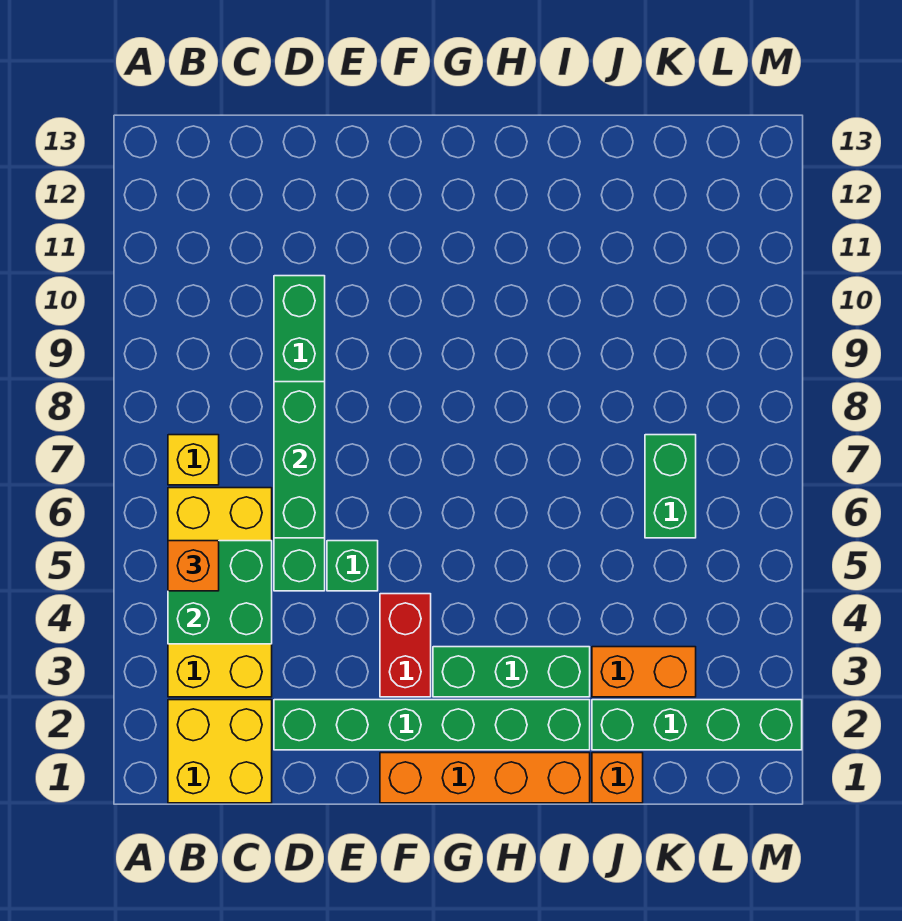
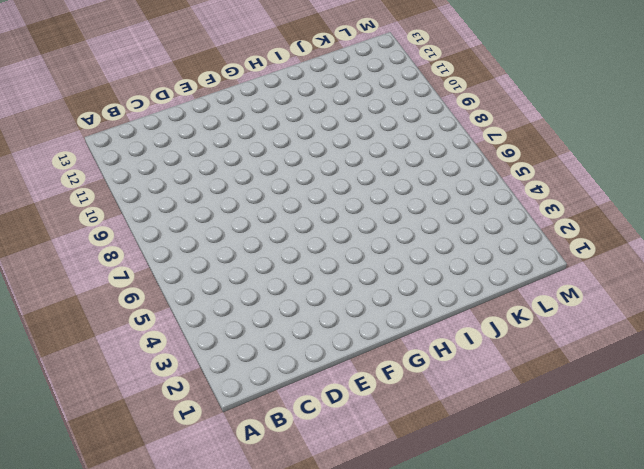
none -> yellow 2x2 brick [168,700,272,803]
none -> yellow 2x4 brick [168,488,272,697]
none -> yellow 1x1 brick [168,435,219,485]

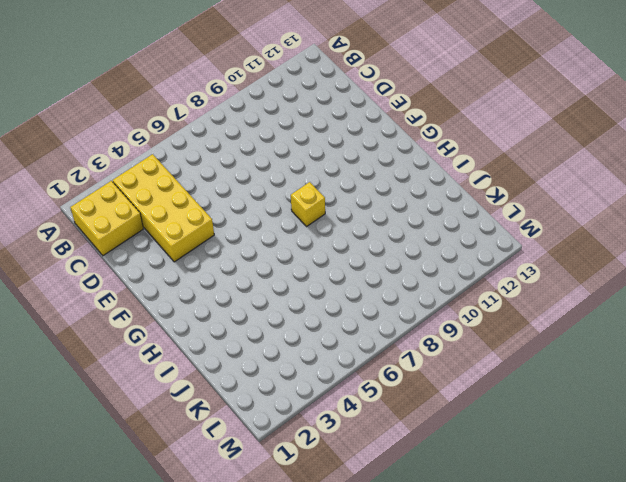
yellow 2x4 brick [113,154,214,262] -> yellow 2x4 brick turned to [168,488,272,697]
yellow 1x1 brick [291,182,325,227] -> yellow 1x1 brick moved to [168,435,219,485]
none -> green 1x6 brick [274,700,590,750]
none -> green 1x6 brick [274,276,325,591]
none -> green 1x1 brick [327,541,378,591]

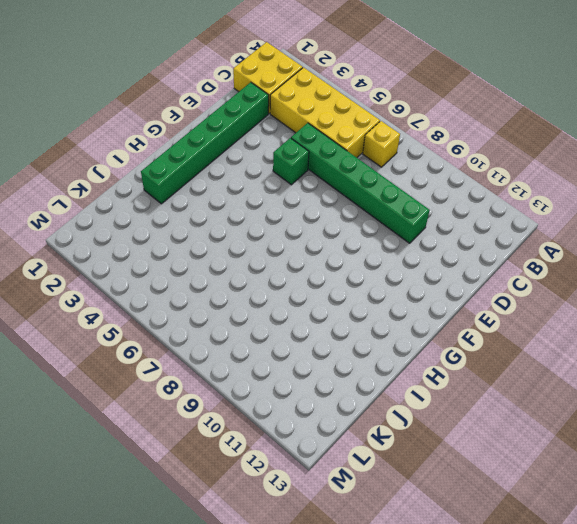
none -> orange 1x4 brick [380,753,590,803]
none -> red 1x2 brick [380,594,431,697]
none -> green 1x3 brick [433,647,590,697]

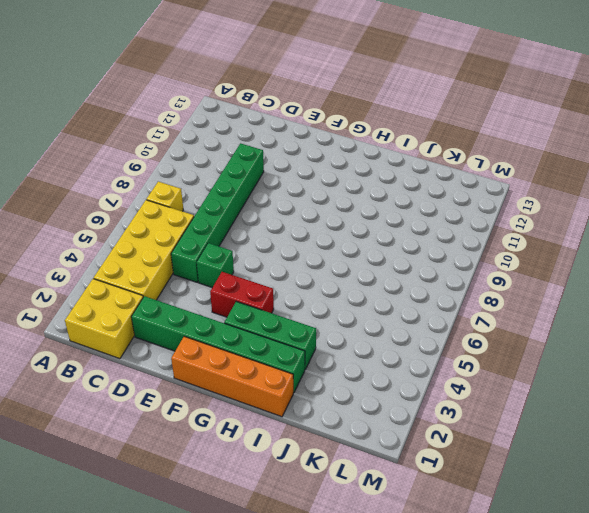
red 1x2 brick [210,272,274,317] -> red 1x2 brick turned to [380,594,431,697]
none -> orange 1x1 brick [592,753,643,803]
none -> green 1x4 brick [592,700,802,750]
none -> orange 1x2 brick [592,647,696,697]

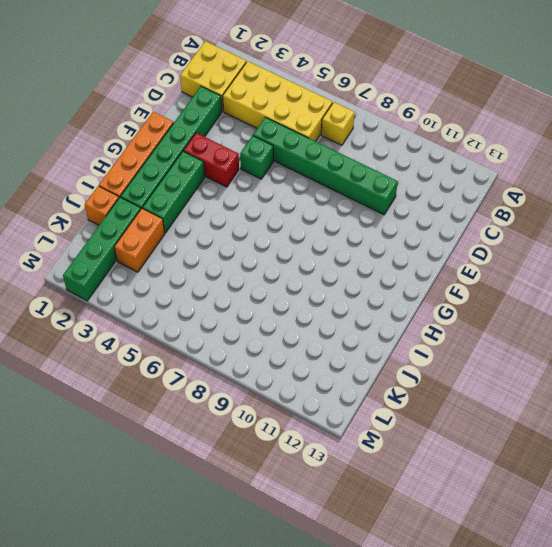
none -> green 1x2 brick [645,435,696,538]
none -> green 2x2 brick [168,541,272,644]
none -> green 1x3 brick [274,382,325,538]

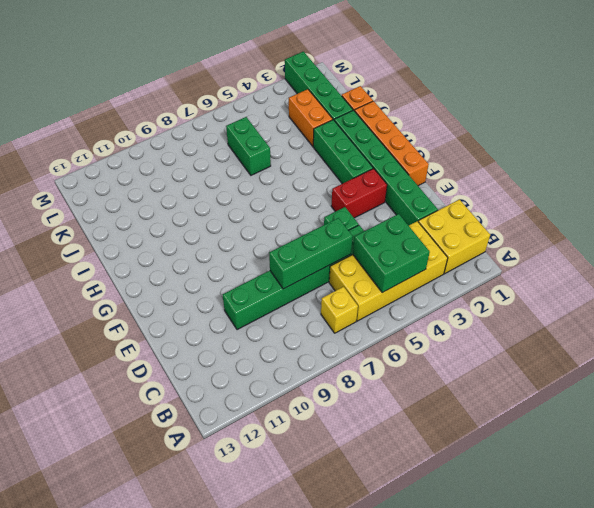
green 1x2 brick [226,117,271,175] -> green 1x2 brick turned to [645,435,696,538]
none -> orange 1x1 brick [168,541,219,591]

